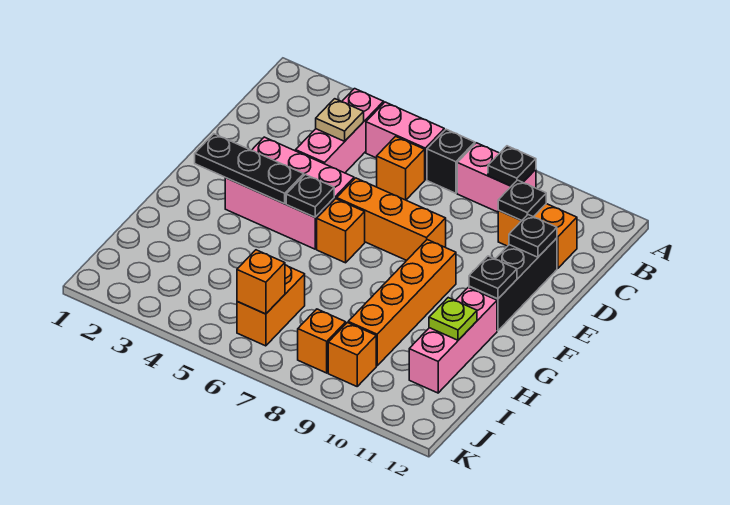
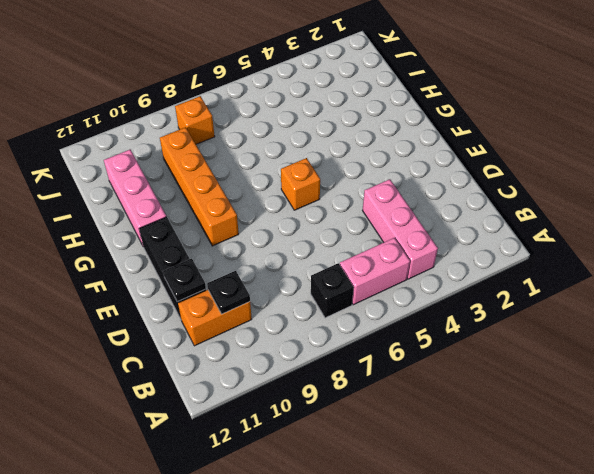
none -> pink 1x2 brick [457,143,536,212]
none -> orange 1x1 brick [377,136,425,200]
none -> pink 2x3 brick [225,137,354,249]

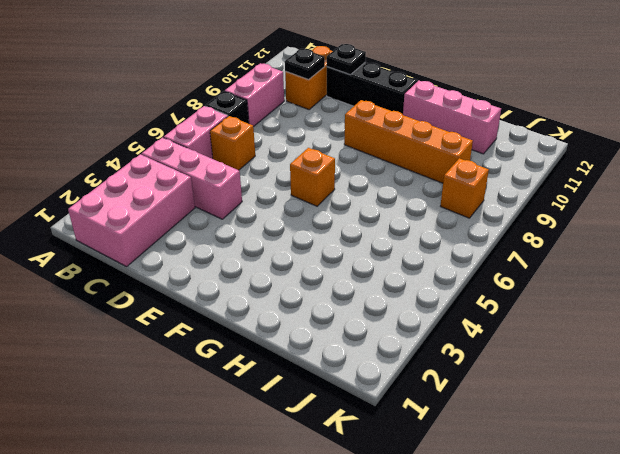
pink 2x3 brick [68,154,195,267] -> pink 2x3 brick moved to [225,137,354,249]
none -> orange 1x3 brick [337,178,446,260]
none -> orange 1x2 brick [237,265,305,346]
none -> orange 1x1 brick [328,323,376,386]

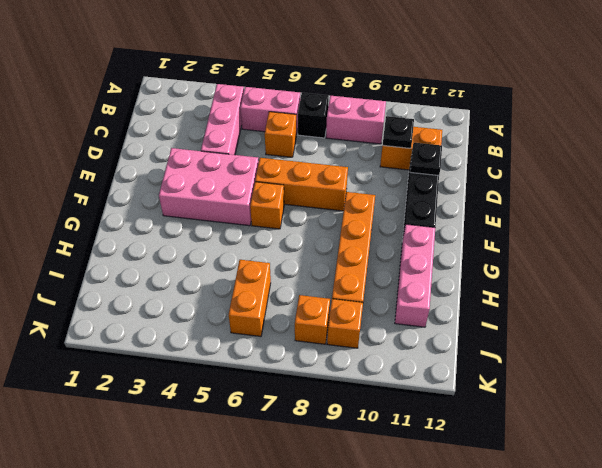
none -> black 1x1 plate [488,146,536,186]
none -> tan 1x1 plate [316,99,364,141]
none -> black 1x3 plate [195,134,304,204]

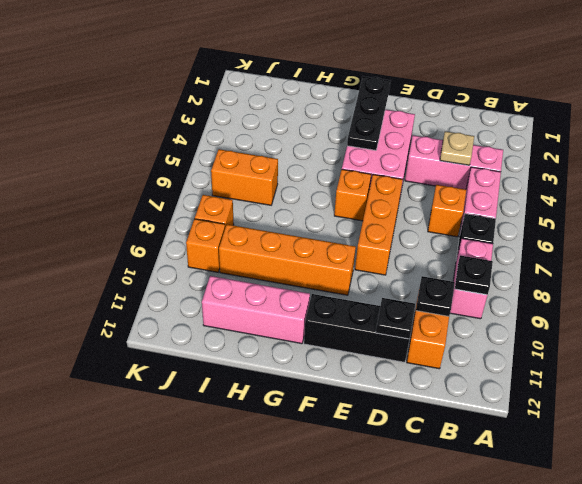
none -> black 1x1 plate [286,174,334,217]
none -> black 1x1 plate [469,256,517,299]
none -> lime 1x1 plate [429,298,477,340]

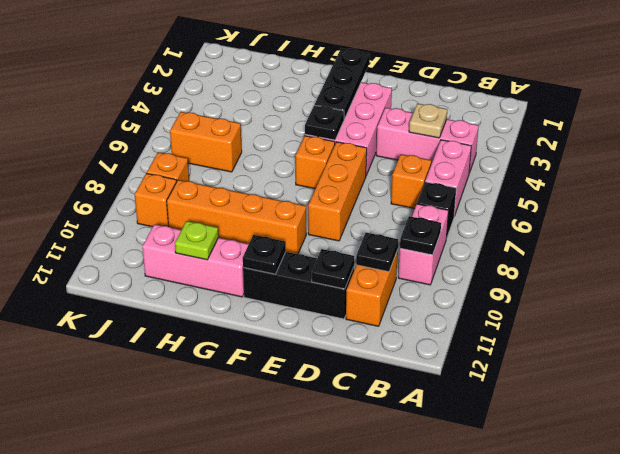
none -> orange 1x1 brick [237,250,285,314]

